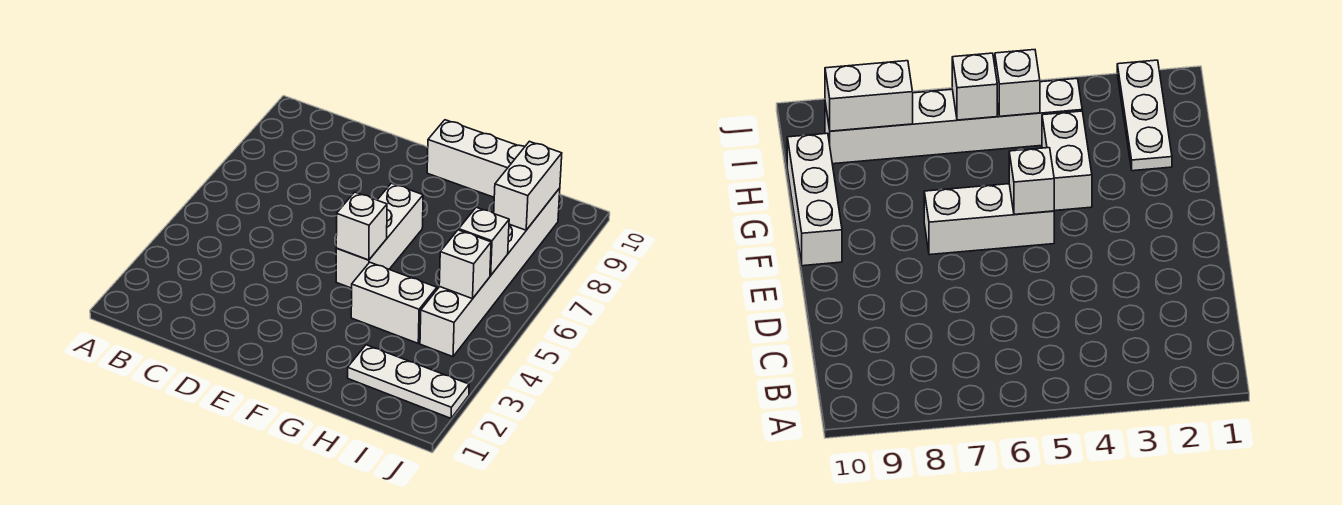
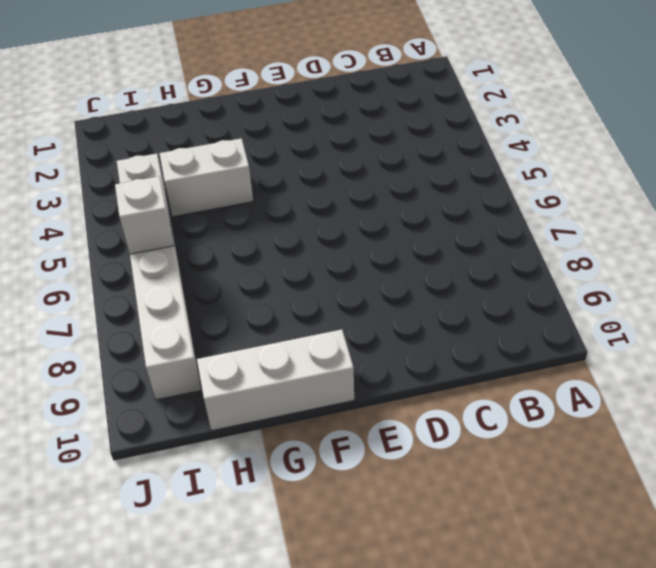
none -> white 1x3 brick [336,183,423,288]
none -> white 1x3 plate [348,345,469,418]

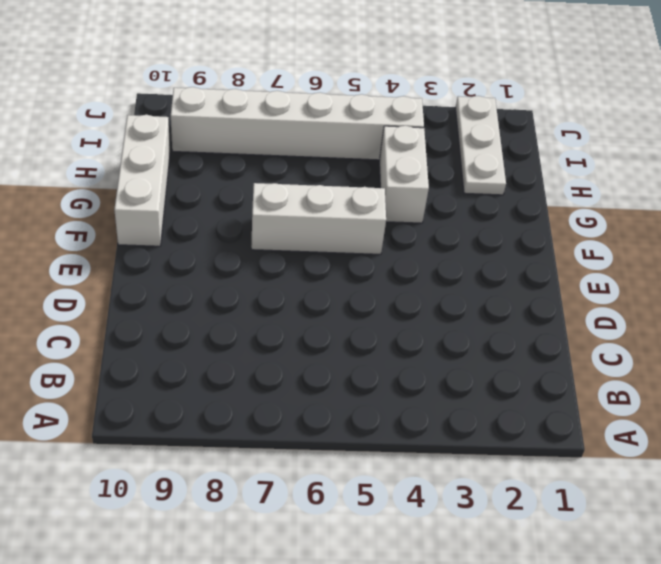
none -> white 1x1 brick [336,192,387,260]
none -> white 1x1 brick [439,230,491,299]

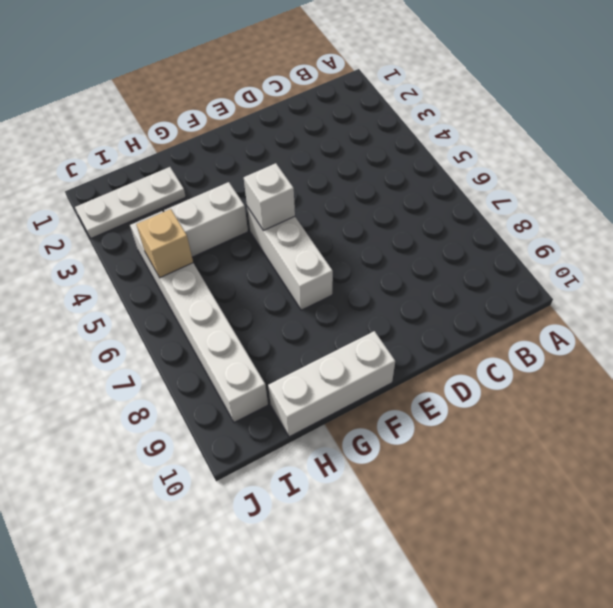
tan 1x1 brick [136,209,193,278] -> white 1x1 brick [439,230,491,299]
none -> white 1x1 brick [459,207,509,275]
none -> white 1x2 brick [494,141,562,230]

